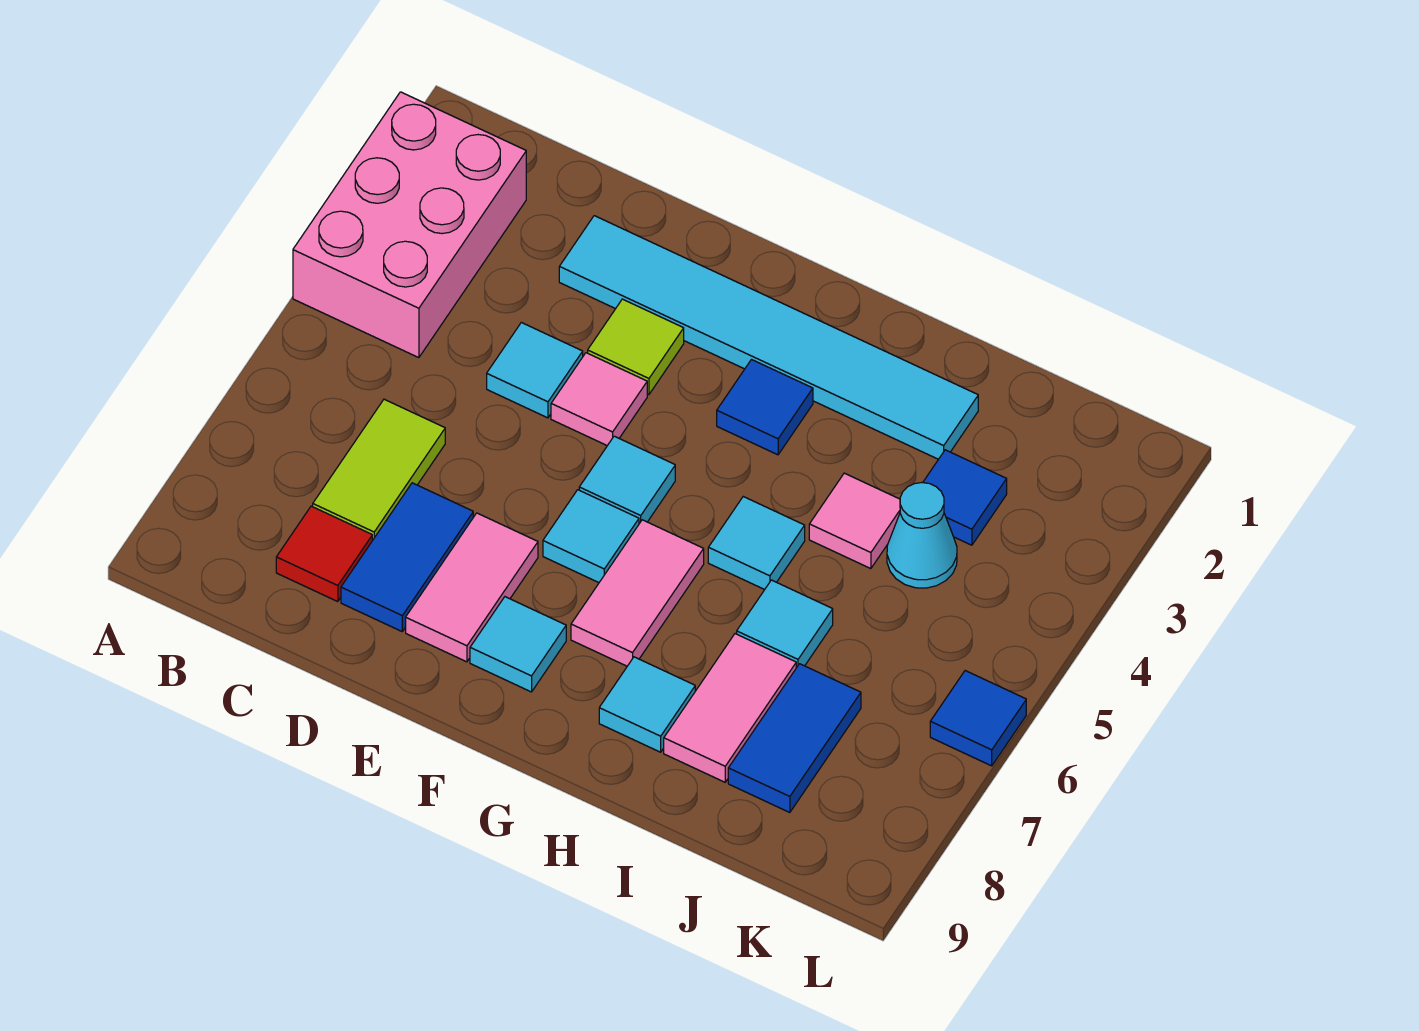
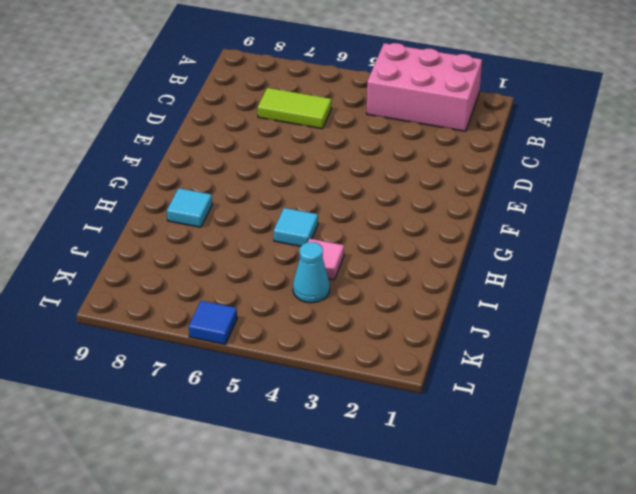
none -> red 1x1 tile [276,506,372,602]
none -> cyan 1x6 tile [559,216,978,459]
none -> cyan 1x1 tile [487,322,583,418]

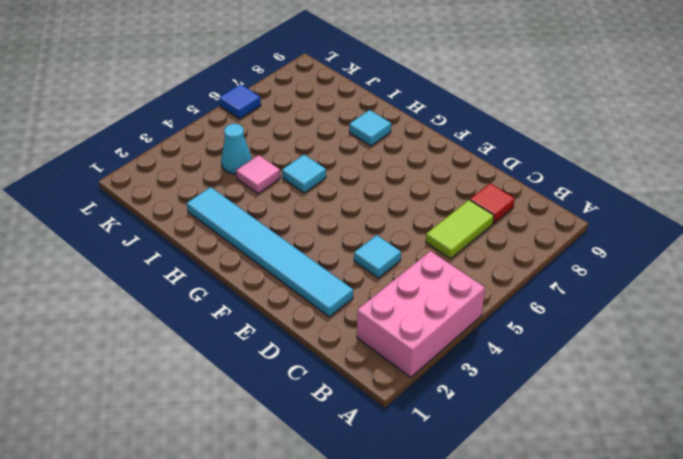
none -> blue 1x2 tile [341,483,473,631]
none -> lime 1x1 tile [588,299,684,395]
none -> pink 1x1 tile [551,353,647,446]

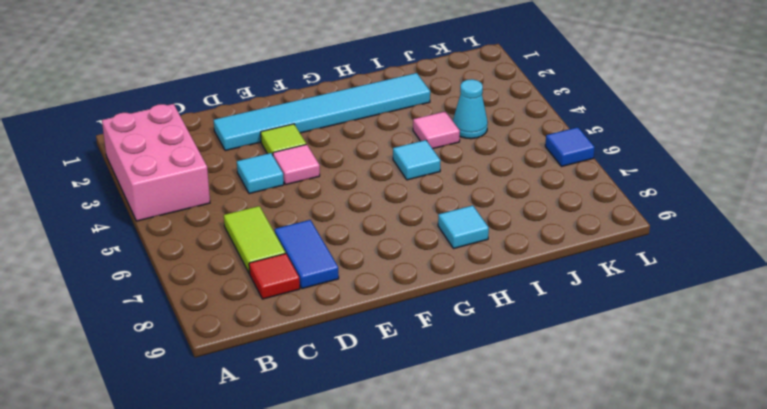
none -> pink 1x2 tile [406,513,538,662]
none -> cyan 1x1 tile [579,436,675,524]
none -> cyan 1x1 tile [543,490,639,583]

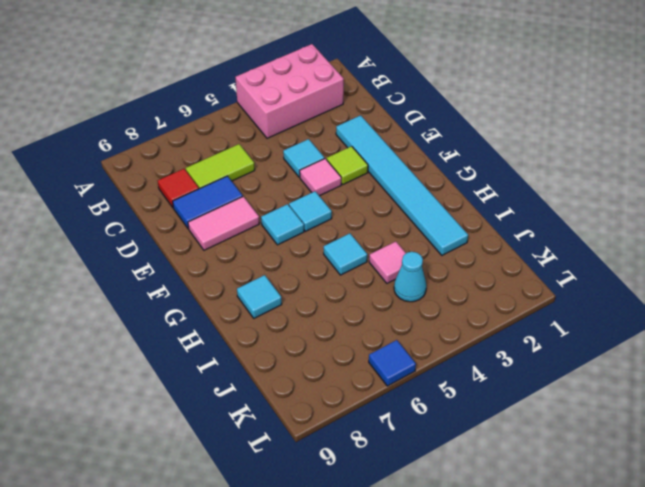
none -> cyan 1x1 tile [470,597,566,692]
none -> blue 1x1 tile [717,360,813,455]
none -> pink 1x2 tile [571,520,704,666]

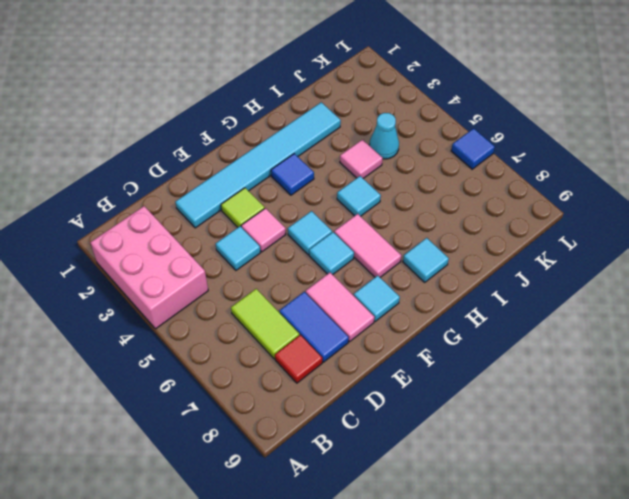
none -> cyan 1x1 tile [737,580,833,668]
none -> pink 1x2 tile [664,634,796,782]
none -> blue 1x1 tile [923,450,1007,545]

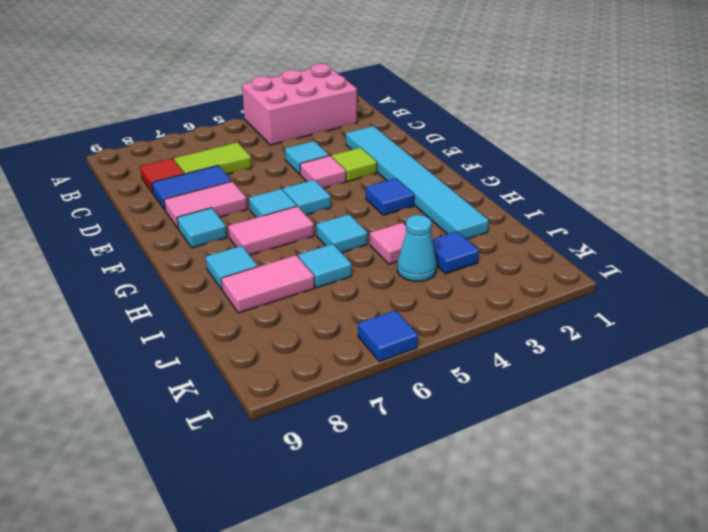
none -> blue 1x2 tile [728,664,861,813]

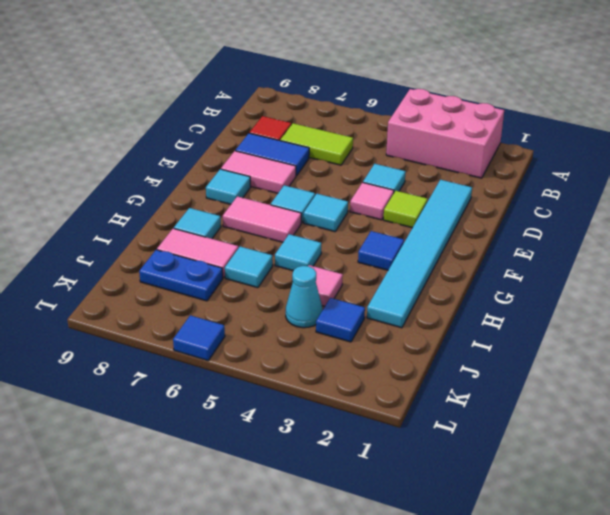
blue 1x2 plate [139,250,223,301] -> blue 1x2 tile [728,664,861,813]

